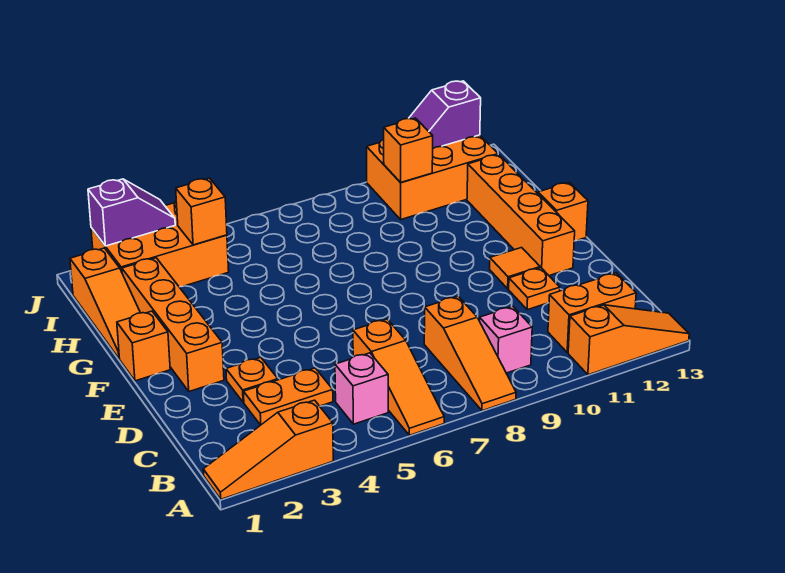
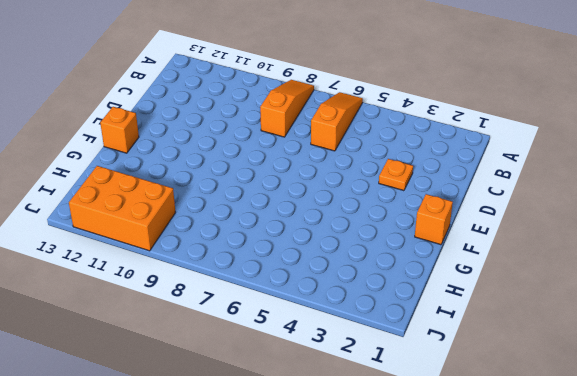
none -> orange 1x3 slope [203,400,333,499]
none -> orange 1x3 slope [568,305,689,375]
none -> pink 1x1 brick [335,353,388,424]

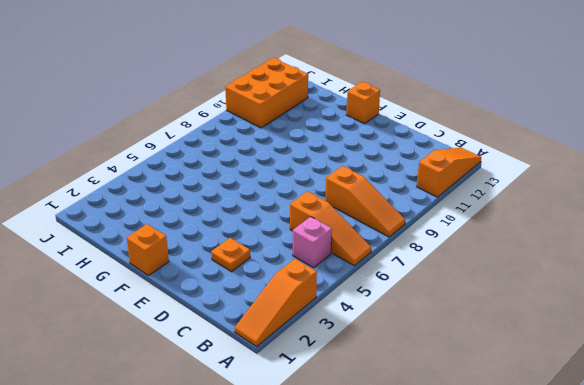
none -> pink 1x1 brick [480,307,532,373]
none -> orange 1x2 brick [548,273,636,353]
none -> orange 1x2 plate [244,368,333,425]

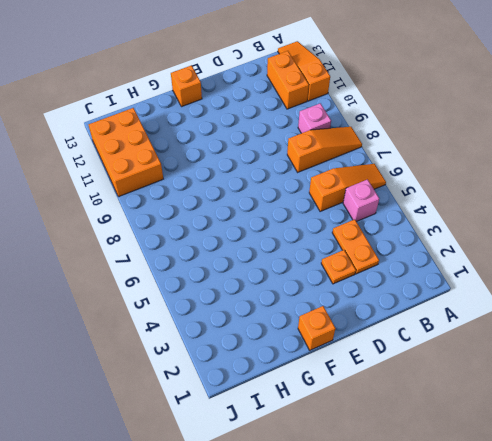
none -> orange 1x3 slope [203,400,333,499]
none -> orange 1x1 plate [509,268,560,310]
none -> orange 1x4 brick [122,258,224,391]

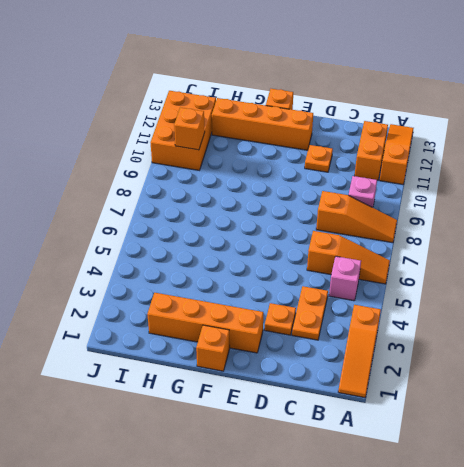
none -> orange 1x1 tile [490,248,540,289]
none -> orange 1x3 slope [70,248,140,359]
none -> orange 2x3 brick [91,202,229,287]

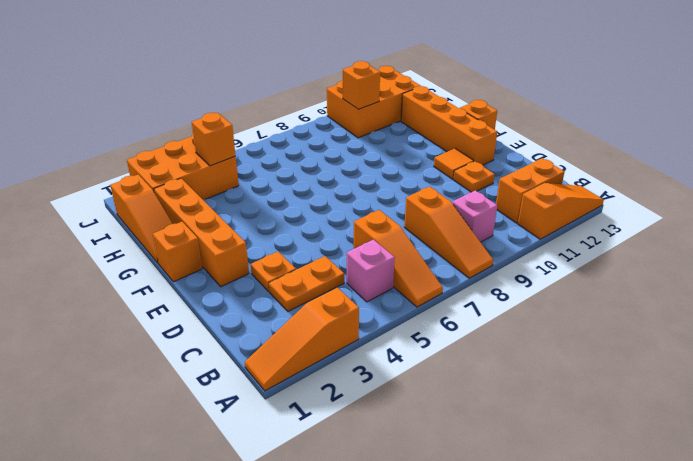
none -> purple 1x2 slope [88,179,175,246]
none -> purple 1x2 slope [409,81,481,148]

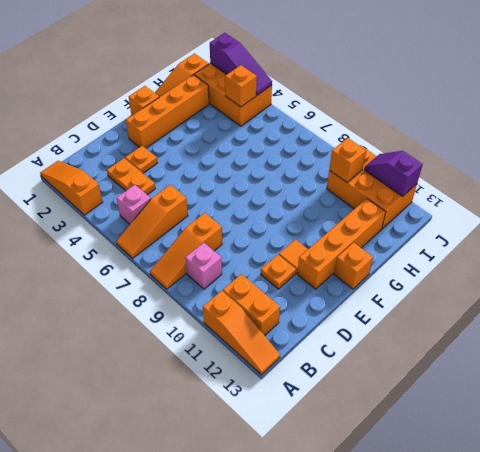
purple 1x3 slope [210,33,272,95] -> purple 1x2 slope [88,179,175,246]

